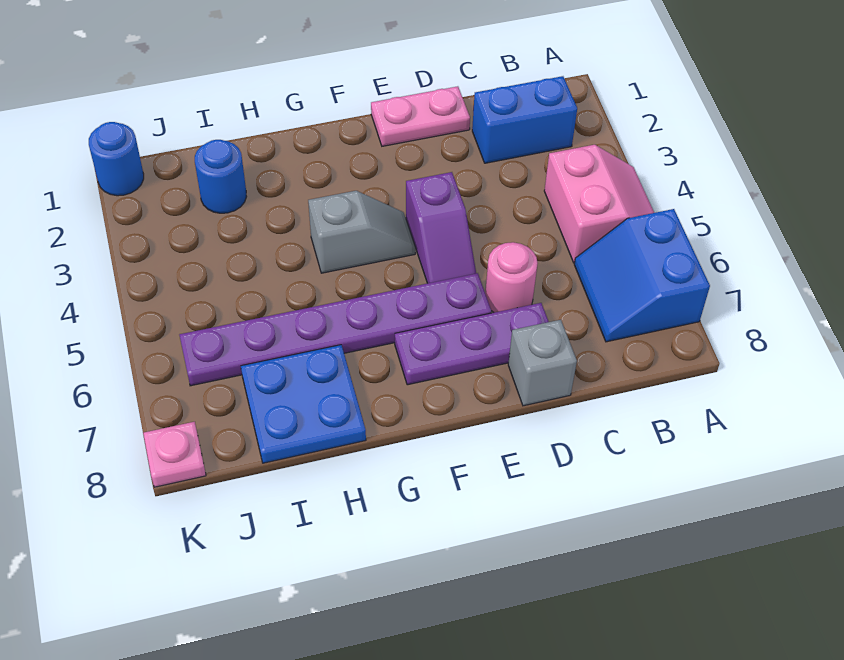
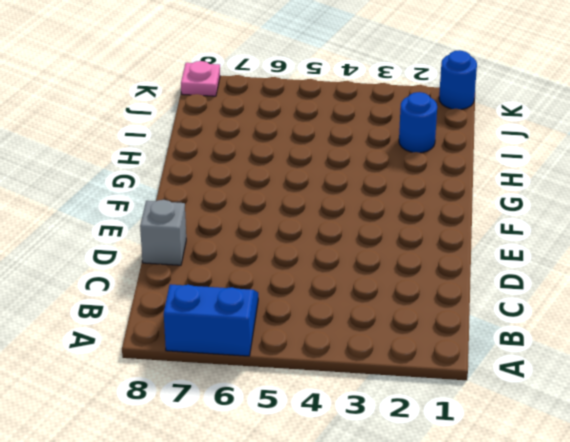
none -> pink 2x2 slope [544,145,654,263]
none -> blue 1x2 brick [472,76,577,163]
none -> pink 1x2 plate [371,86,470,146]

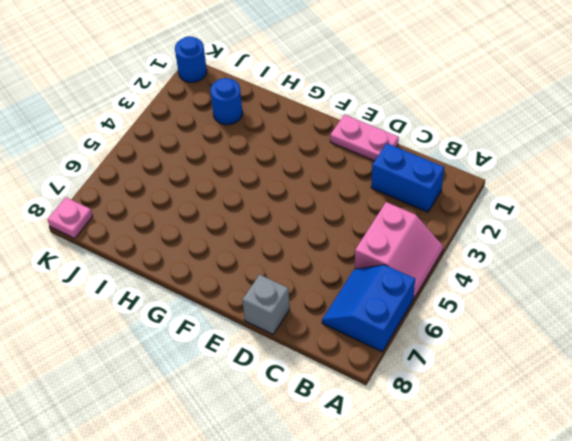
none -> pink 1x1 round brick [485,242,538,313]
none -> purple 1x3 plate [395,303,549,385]
none -> purple 1x2 slope [406,172,476,283]

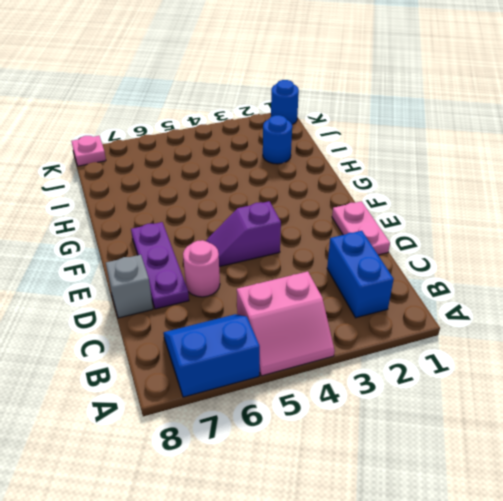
none -> purple 1x6 plate [180,273,491,386]
none -> grey 1x2 slope [308,191,415,273]
none -> blue 2x2 plate [241,345,366,463]

